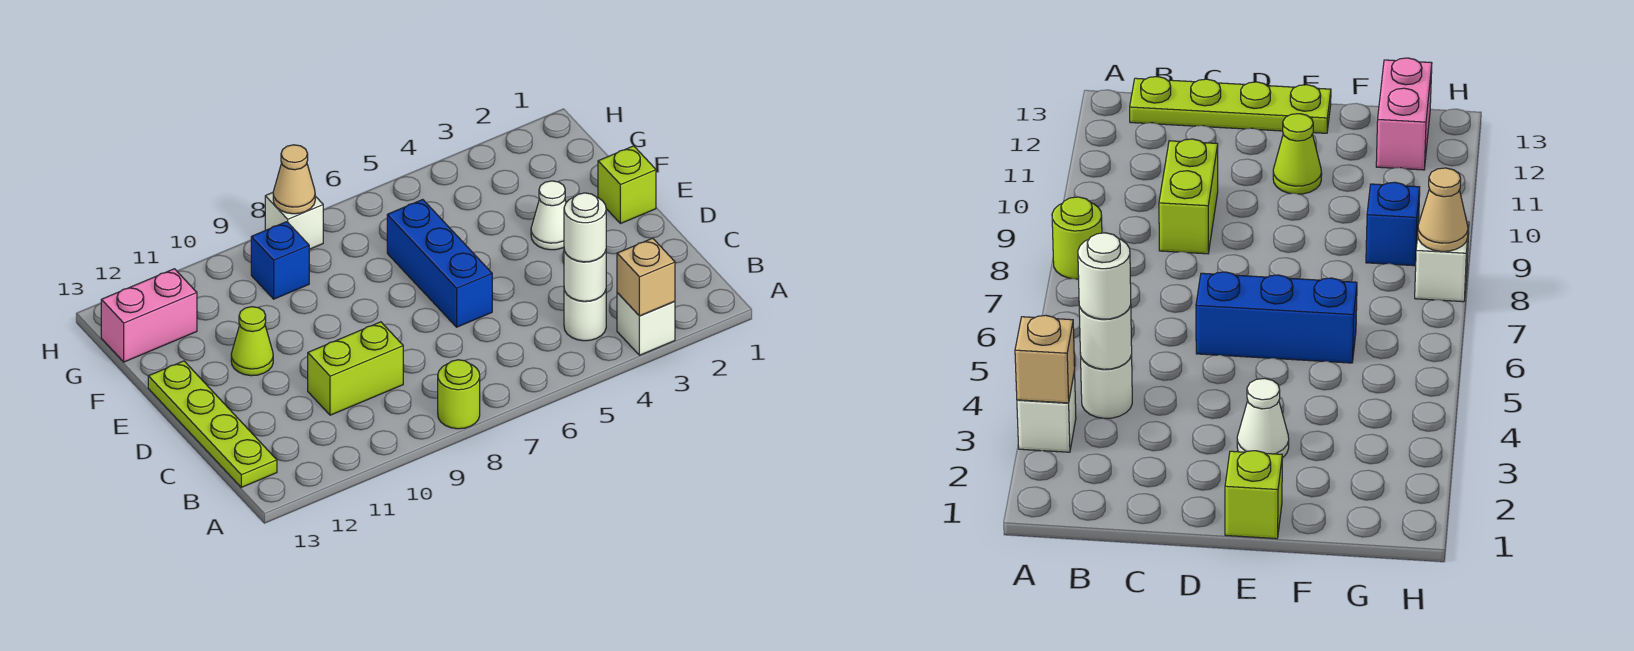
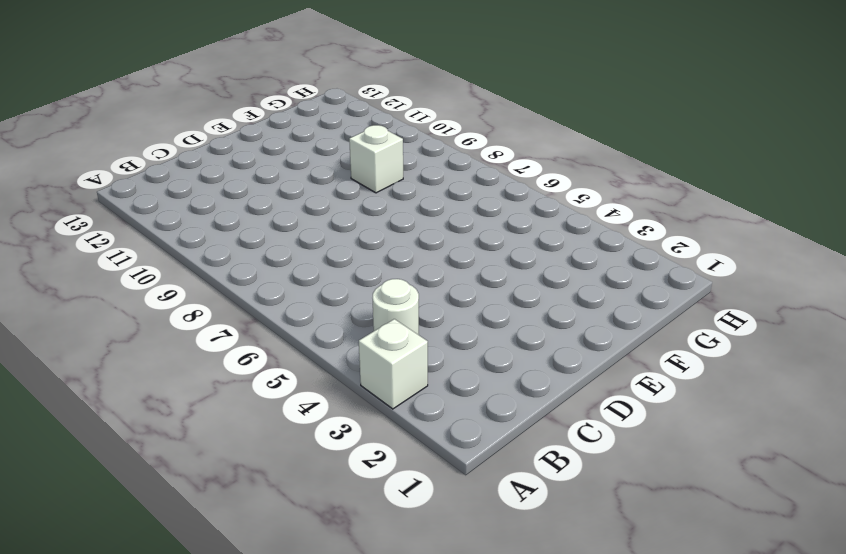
white 1x1 brick [349,125,403,193] -> white 1x1 brick moved to [265,193,323,249]
none -> lime 1x1 round brick [438,360,480,429]
none -> lime 1x4 plate [148,361,277,487]
none -> lime 1x2 brick [308,322,403,415]

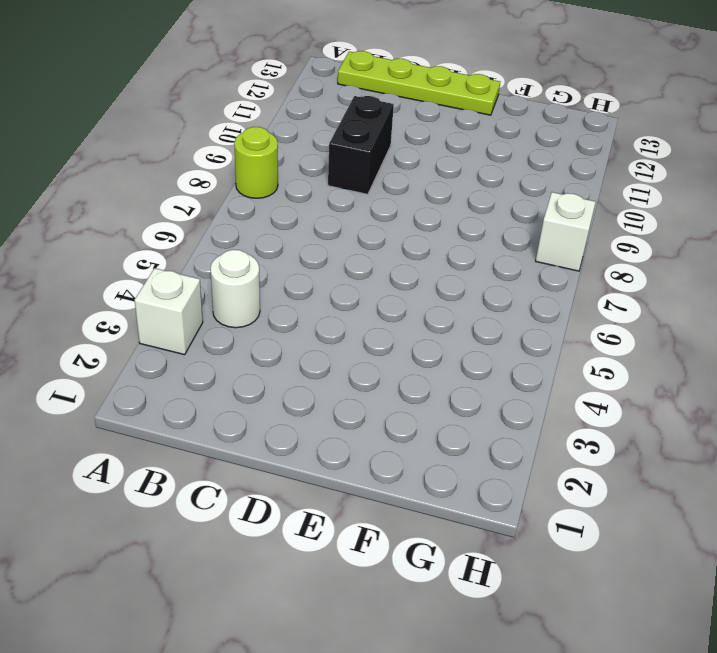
black 1x2 brick [328,96,394,194] -> lime 1x2 brick [308,322,403,415]
none -> blue 1x3 brick [387,200,492,327]
none -> lime 1x1 brick [598,146,656,224]
none -> white 1x1 cone [531,181,566,250]

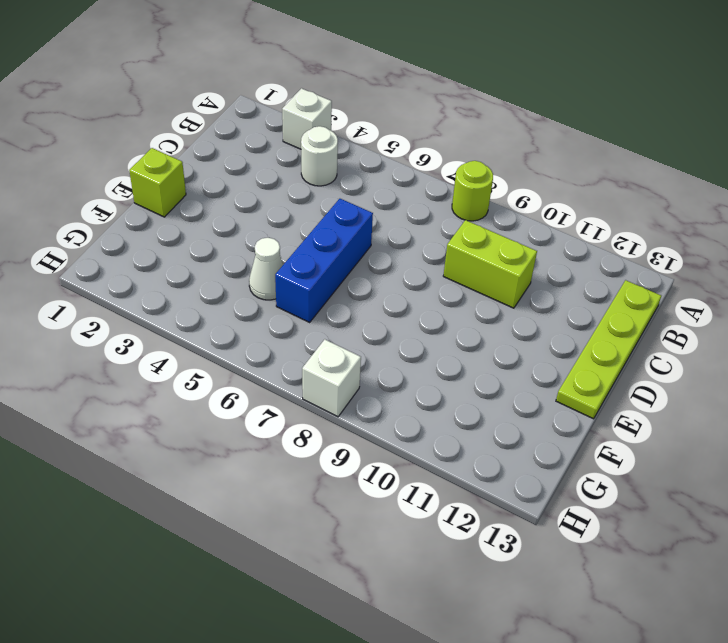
white 1x1 cone [249,238,283,300] -> white 1x1 cone moved to [531,181,566,250]
none -> lime 1x1 cone [231,307,273,376]
none -> blue 1x1 brick [251,222,309,299]
none -> pink 1x2 brick [101,269,197,362]

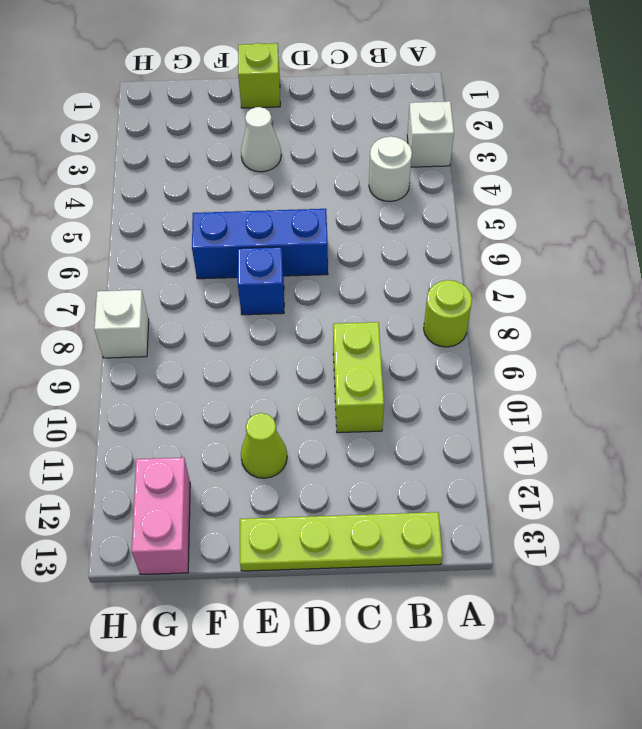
blue 1x1 brick [238,247,284,315] -> blue 1x1 brick moved to [251,222,309,299]
none -> tan 1x1 brick [617,238,675,316]
none -> white 1x1 round brick [564,250,606,301]
none -> tan 1x1 cone [273,145,315,214]

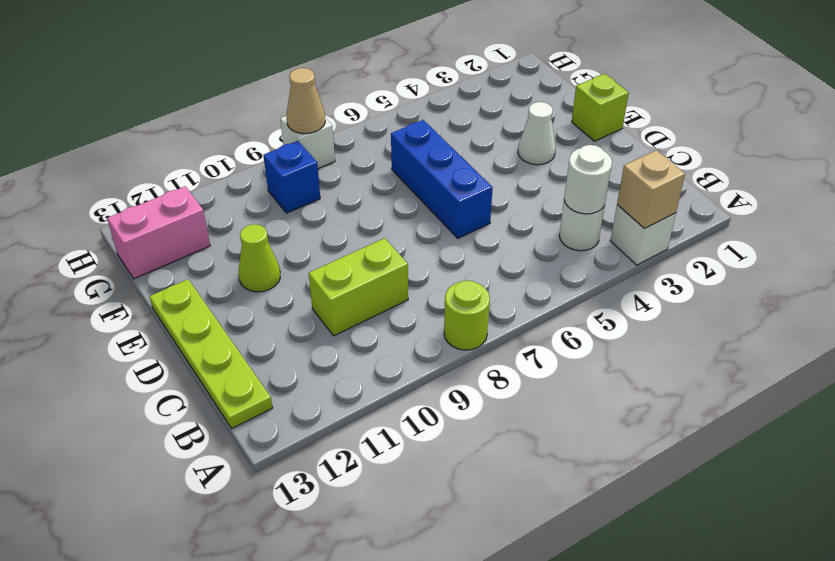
none -> white 1x1 round brick [564,193,606,262]

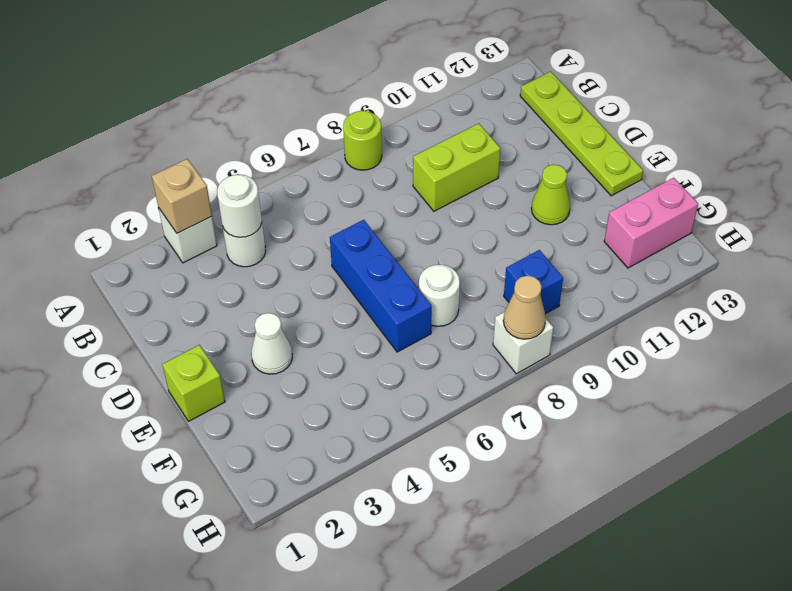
white 1x1 round brick [419,265,460,326] -> white 1x1 round brick moved to [564,193,606,262]

